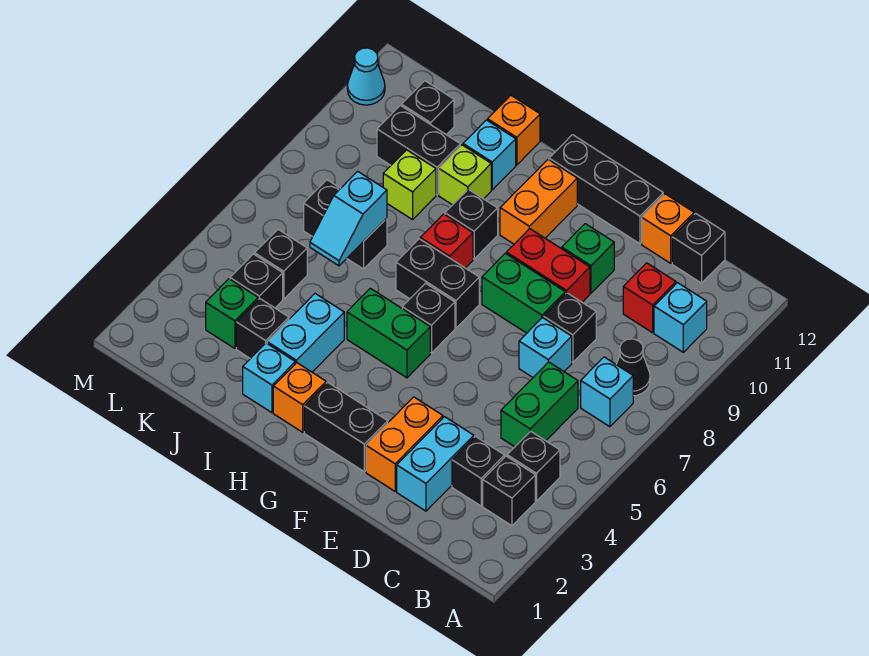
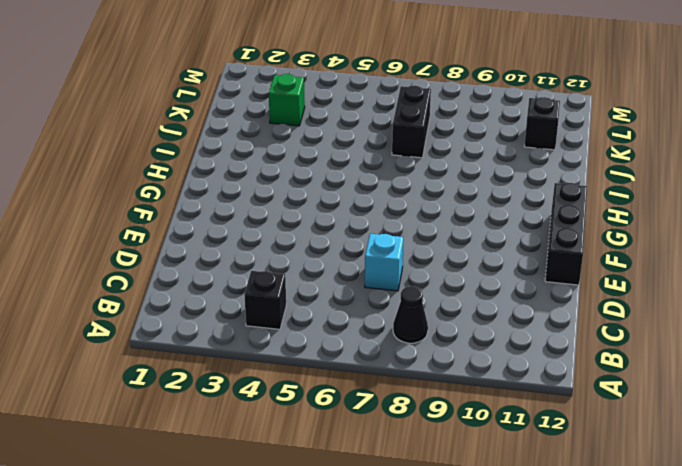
none -> black 1x1 brick [483,456,535,526]
none -> cyan 1x1 brick [581,357,633,427]
none -> cyan 1x1 brick [654,283,707,352]
none -> black 1x1 brick [452,436,505,506]

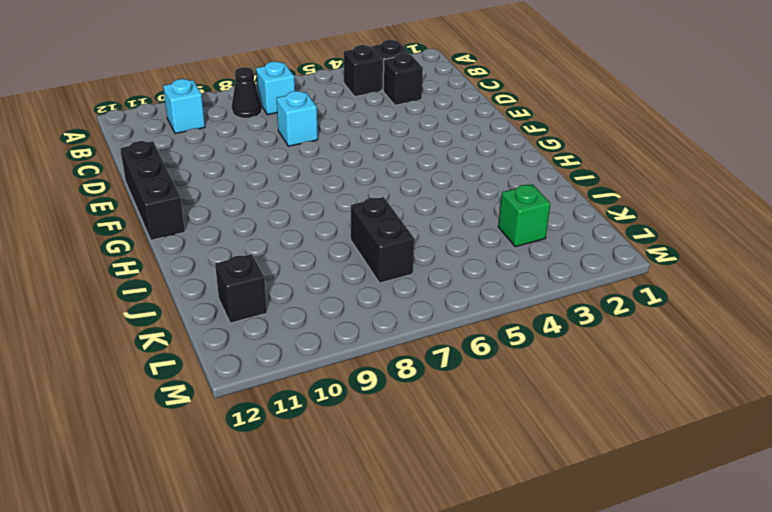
none -> green 1x2 brick [501,362,578,447]
none -> red 1x1 brick [623,263,676,333]
none -> black 1x1 brick [672,213,725,283]
none -> cyan 1x2 brick [397,417,474,511]

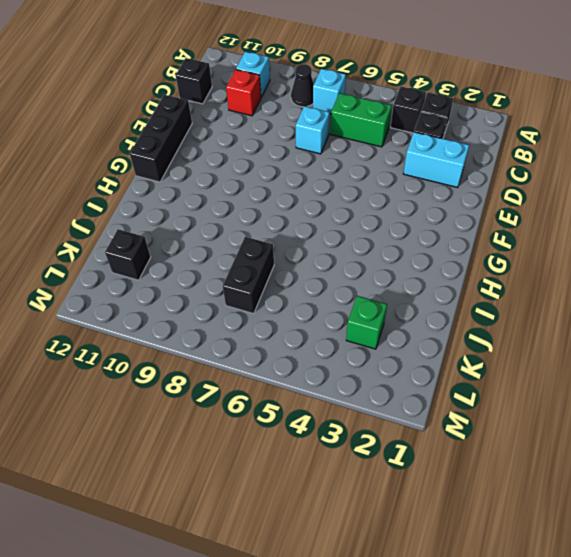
none -> black 1x1 brick [544,293,596,363]
none -> orange 1x1 brick [642,194,694,263]
none -> orange 1x2 brick [366,397,443,491]
none -> green 1x2 brick [482,253,565,333]

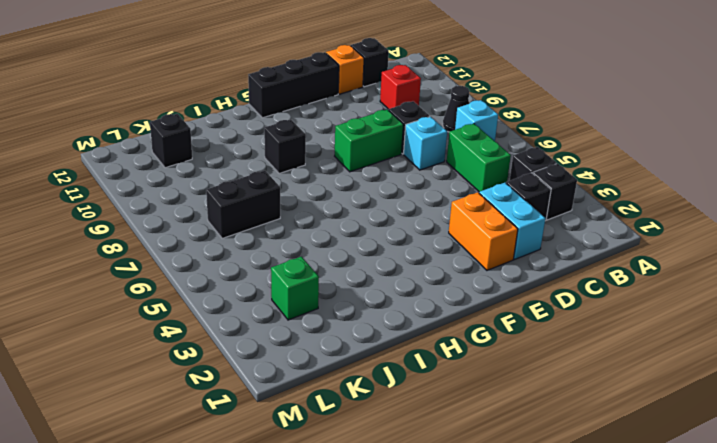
none -> cyan 1x1 brick [654,283,707,352]
none -> red 1x2 brick [506,229,590,302]
none -> green 1x1 brick [562,224,614,293]
none -> black 1x2 brick [304,382,388,472]

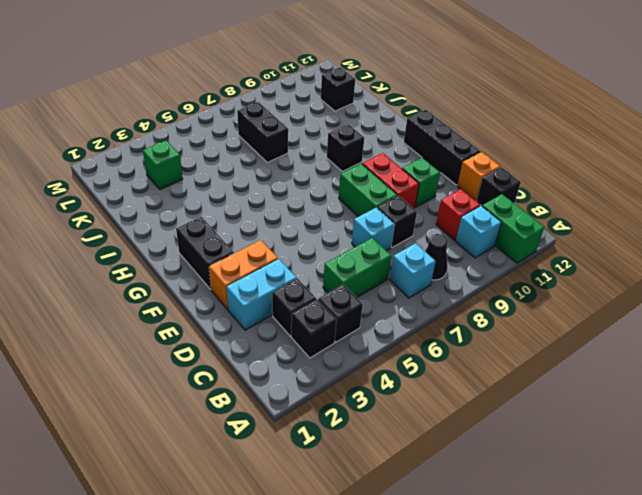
green 1x2 brick [482,194,544,263] -> green 1x2 brick moved to [347,288,430,378]
none -> black 1x1 brick [402,283,455,353]
none -> black 1x2 brick [396,239,479,328]
none -> orange 1x2 brick [500,160,577,244]
none -> orange 1x1 brick [273,363,326,432]

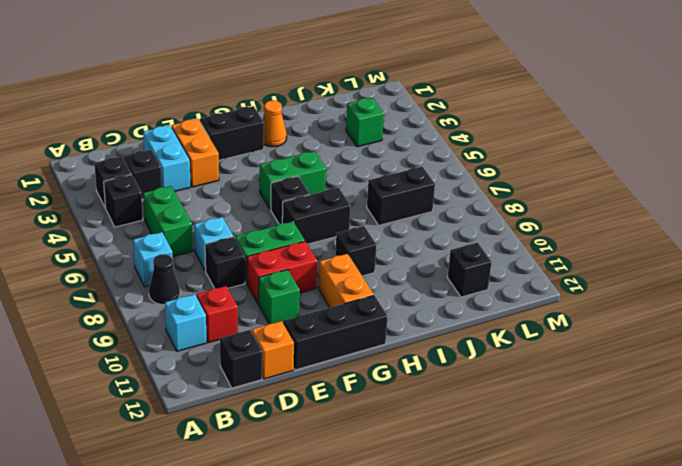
orange 1x1 cone [263,100,287,147] -> orange 1x1 brick [273,363,326,432]
none -> red 1x1 brick [420,214,473,268]
none -> cyan 1x1 brick [243,343,295,413]
none -> cyan 1x2 brick [267,294,344,372]
none -> lime 1x1 brick [439,145,491,205]

